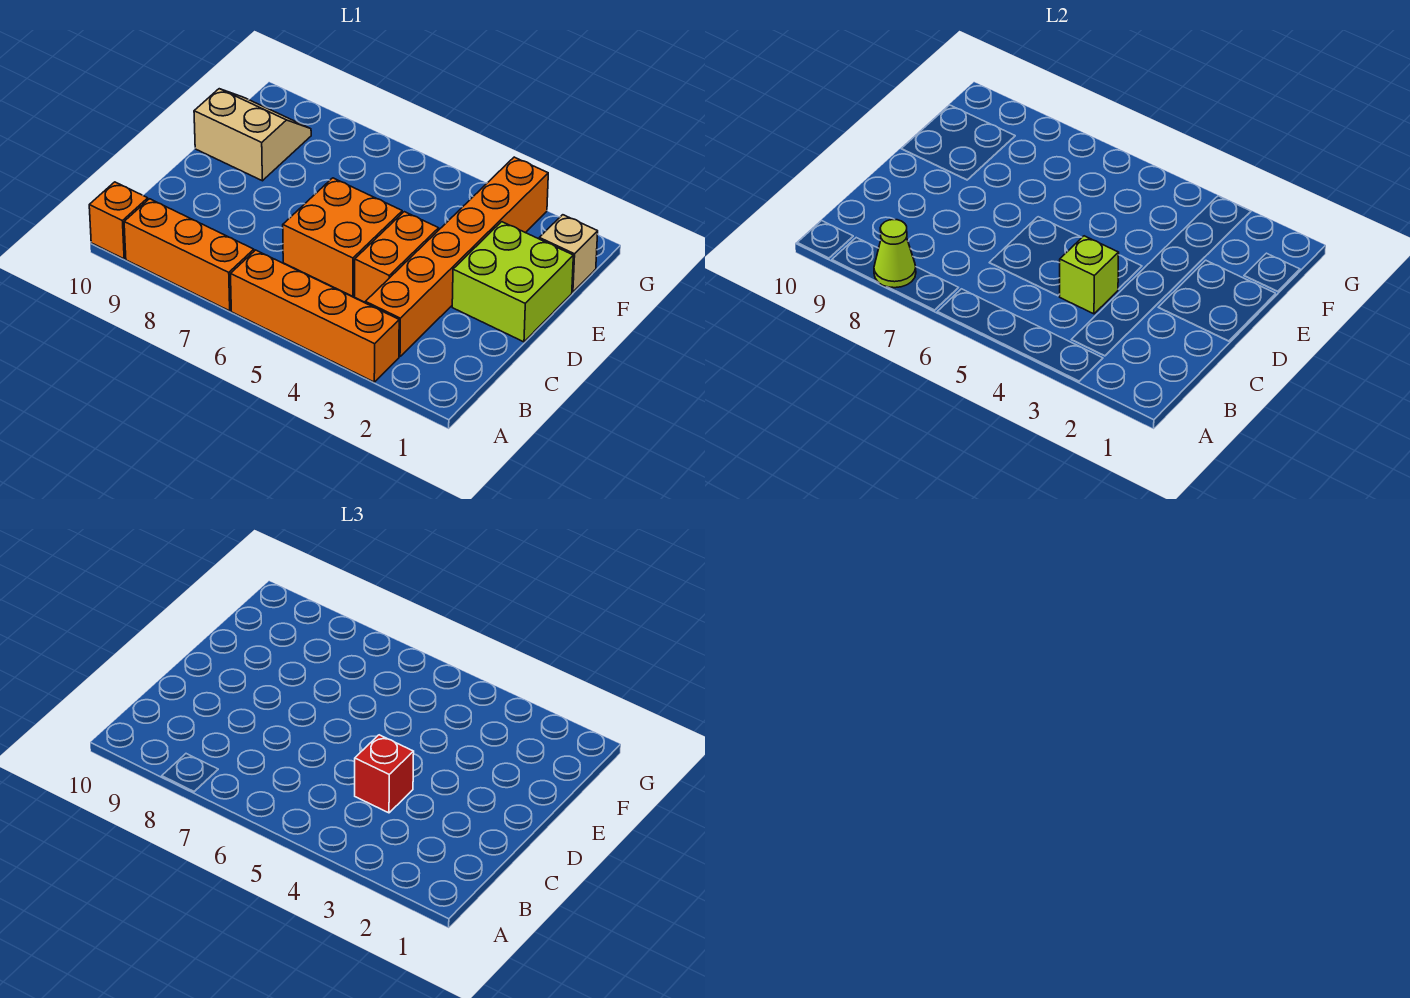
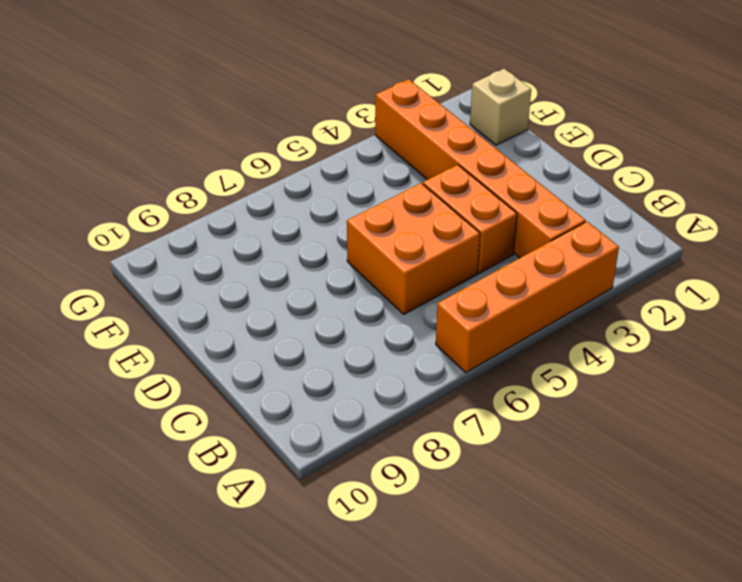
none -> orange 1x3 brick [124,199,254,311]
none -> orange 1x1 brick [89,182,148,259]
none -> lime 2x2 brick [452,222,573,342]

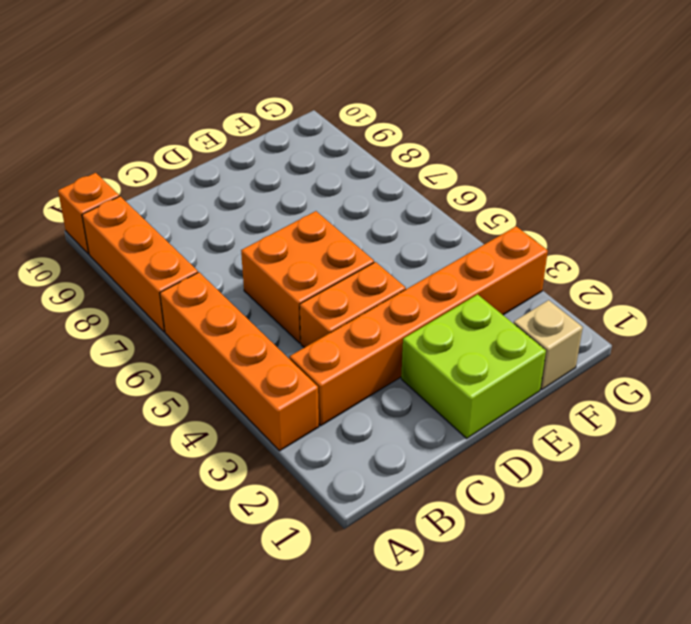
none -> tan 2x2 slope [194,89,311,181]
none -> lime 1x1 cone [874,220,916,288]
none -> lime 1x1 brick [1060,236,1119,314]

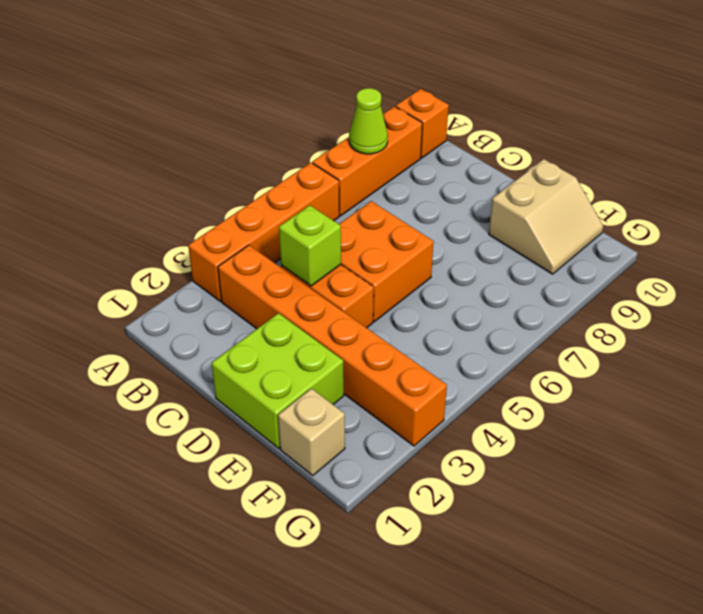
none -> red 1x1 brick [355,735,414,813]

